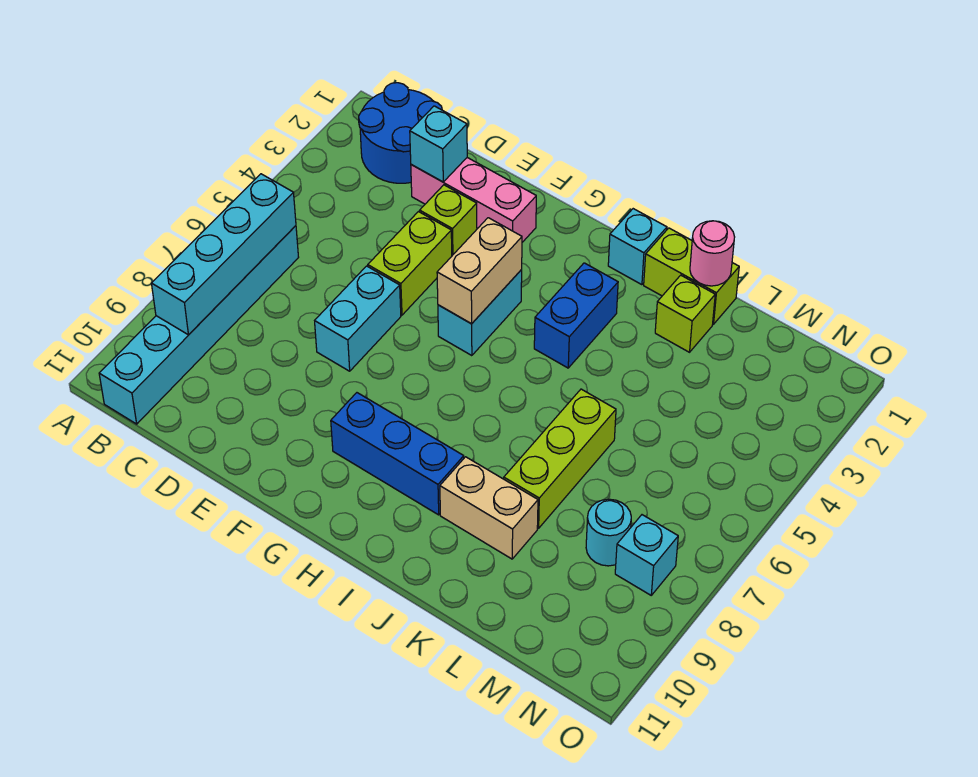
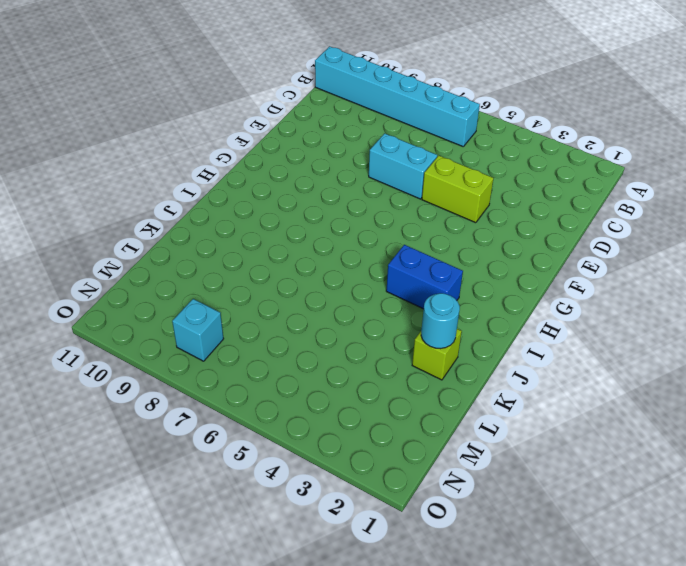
cyan 1x1 round brick [421,293,460,349] -> cyan 1x1 round brick moved to [586,499,631,566]
none -> blue 2x2 round brick [359,83,442,183]
none -> pink 1x3 brick [411,158,536,242]
none -> lime 1x1 brick [420,185,477,255]

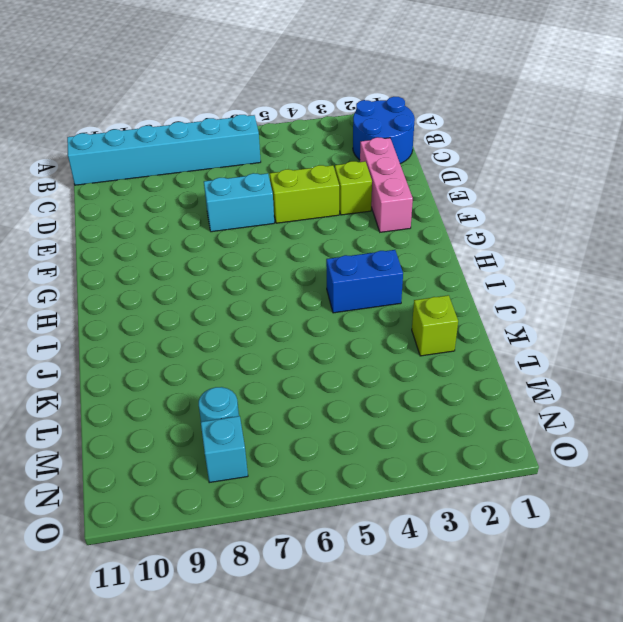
none -> cyan 1x2 brick [438,270,522,356]
none -> blue 1x3 brick [331,393,464,515]
none -> cyan 1x1 brick [608,209,667,285]

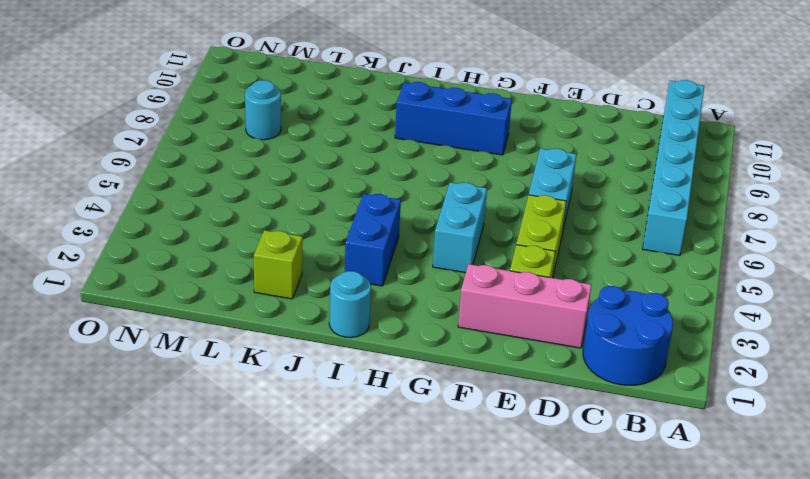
cyan 1x1 round brick [329,271,371,338] -> cyan 1x1 brick [608,209,667,285]
none -> lime 1x2 brick [644,228,739,324]
none -> tan 1x2 brick [440,457,538,559]
none -> lime 1x3 brick [504,389,616,528]

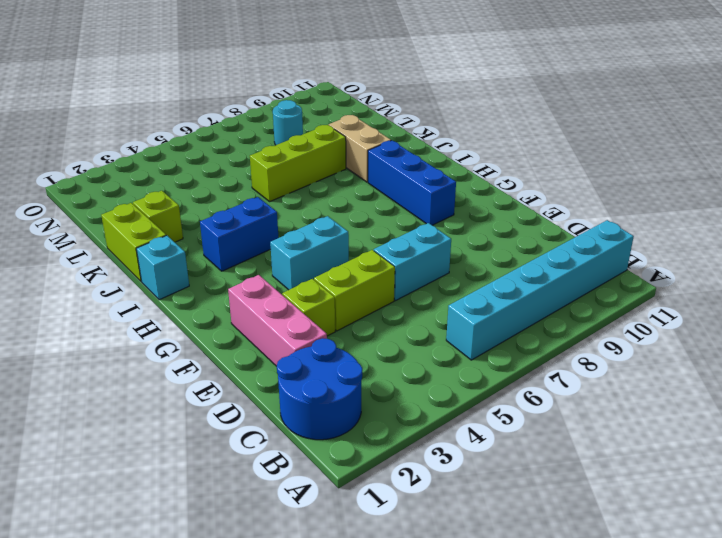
none -> cyan 1x1 brick [615,515,678,595]
none -> cyan 1x4 brick [151,174,296,335]
none -> cyan 1x1 brick [410,106,467,182]

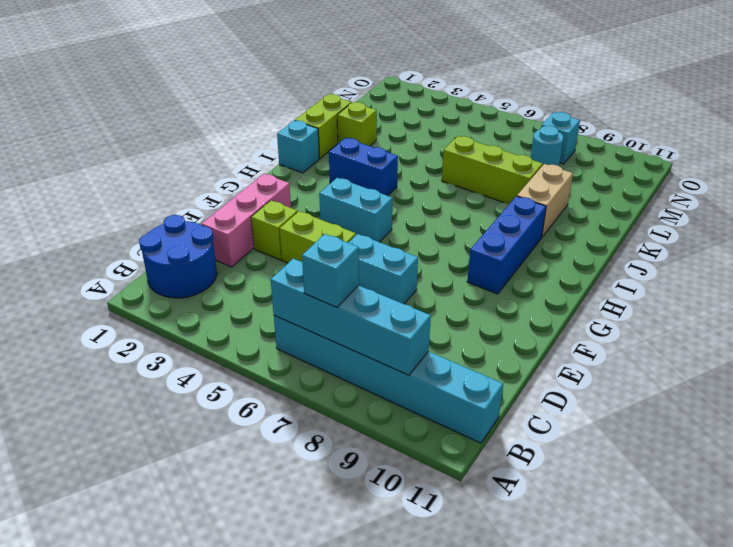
cyan 1x1 brick [302,234,359,307] -> cyan 1x1 brick moved to [410,106,467,182]
none -> tan 1x2 brick [437,218,522,324]
none -> pink 1x1 round brick [690,221,735,286]

